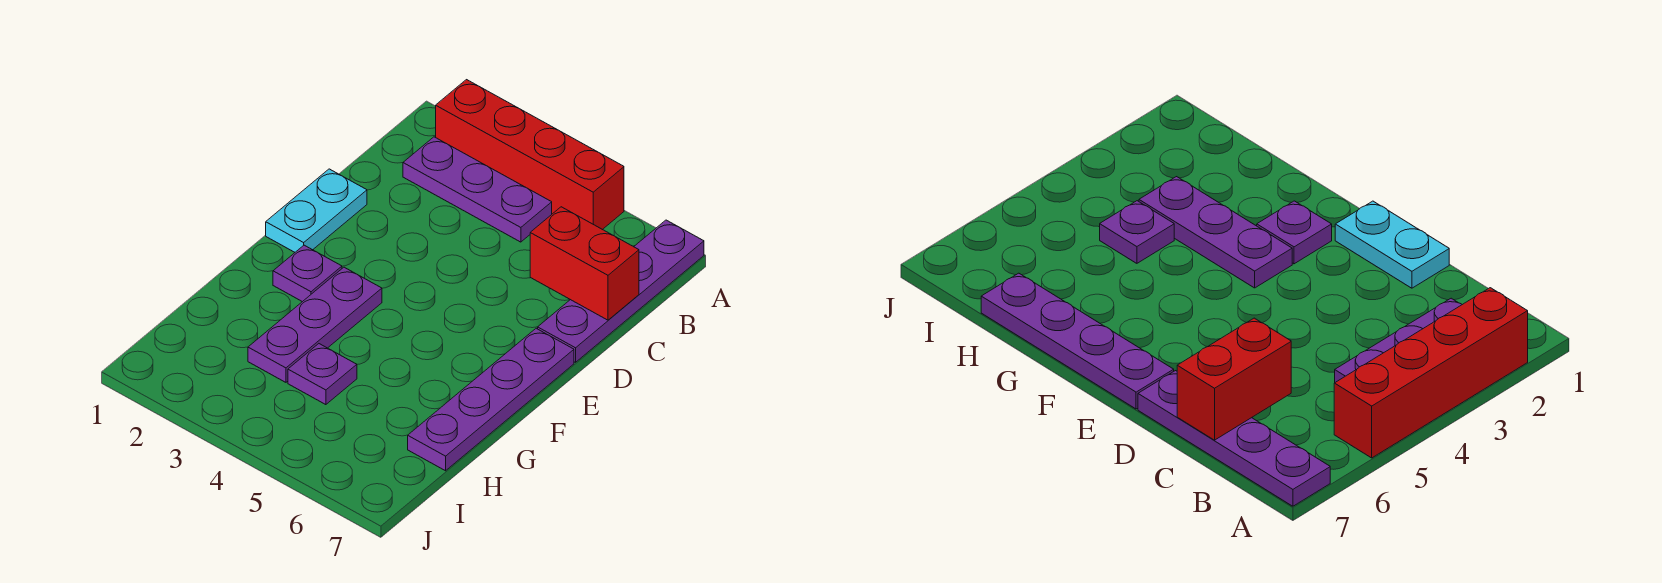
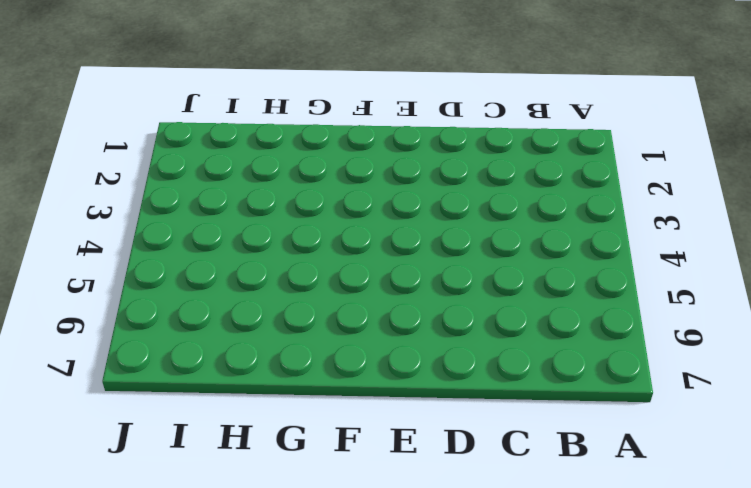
none -> red 1x4 brick [436,80,624,230]
none -> purple 1x4 plate [538,220,704,362]

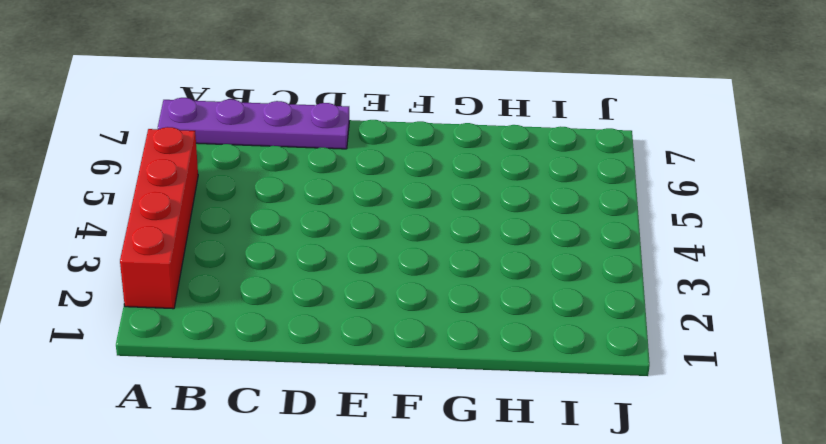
none -> purple 1x3 plate [403,137,552,242]
none -> cyan 1x2 plate [266,169,367,252]

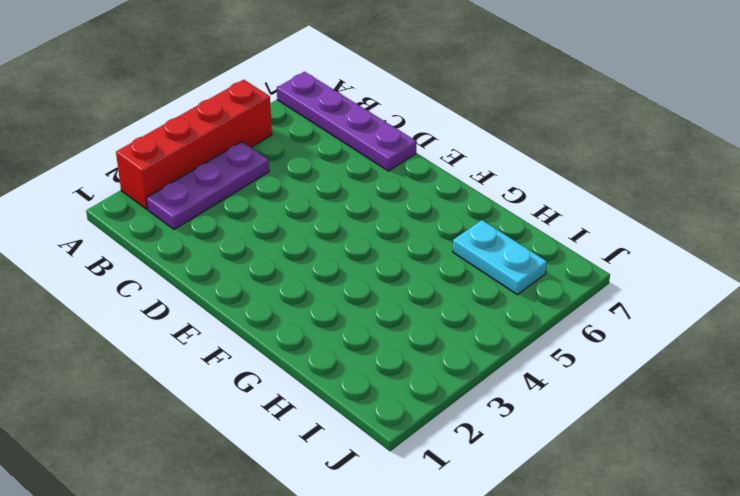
cyan 1x2 plate [453,220,547,294] -> cyan 1x2 plate moved to [266,169,367,252]
none -> purple 1x4 plate [408,328,574,471]
none -> purple 1x1 plate [273,245,342,302]

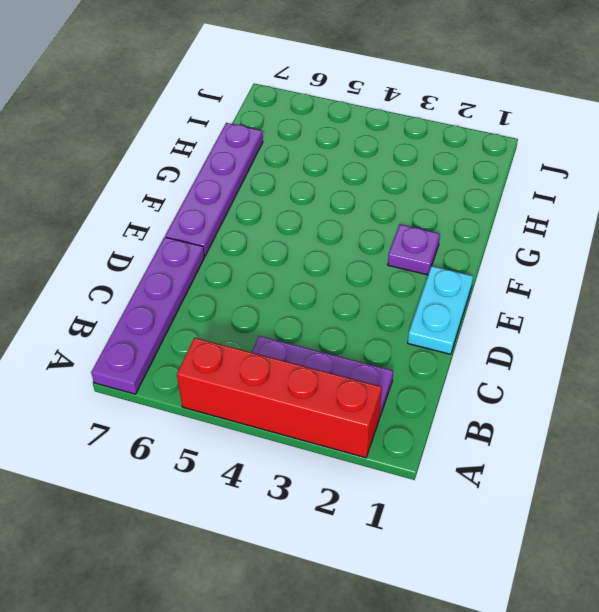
none -> purple 1x3 plate [248,267,382,382]
none -> purple 1x1 plate [288,344,357,405]

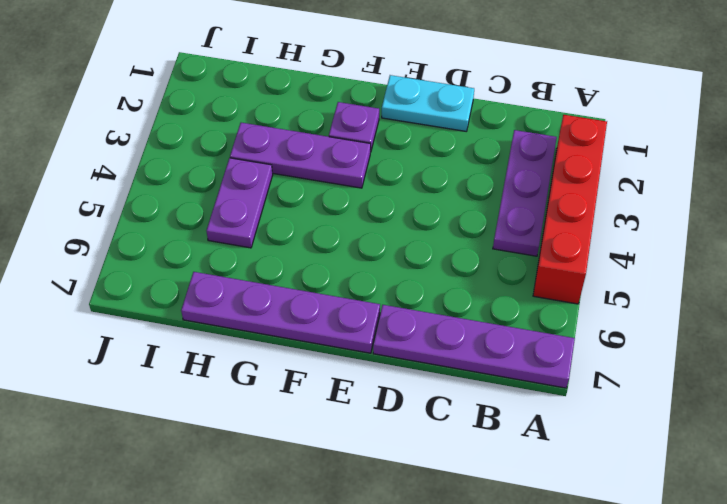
purple 1x2 plate [206,158,273,248] -> purple 1x1 plate [288,344,357,405]
none -> red 1x2 brick [530,207,639,320]

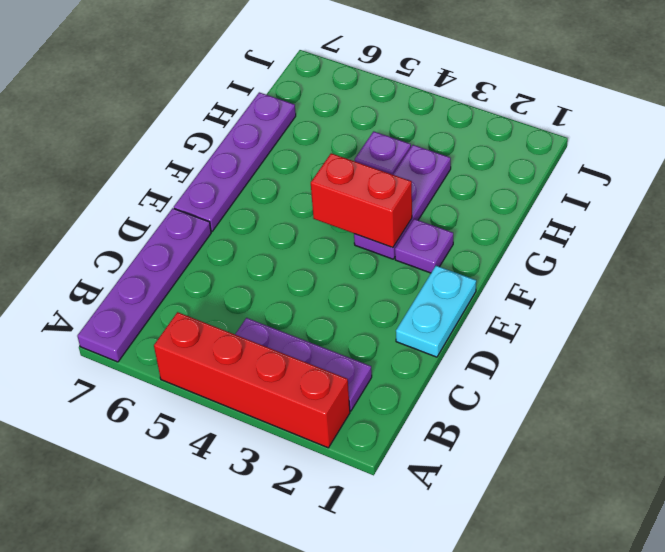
red 1x2 brick [311,153,412,248] -> red 1x2 brick moved to [530,207,639,320]

